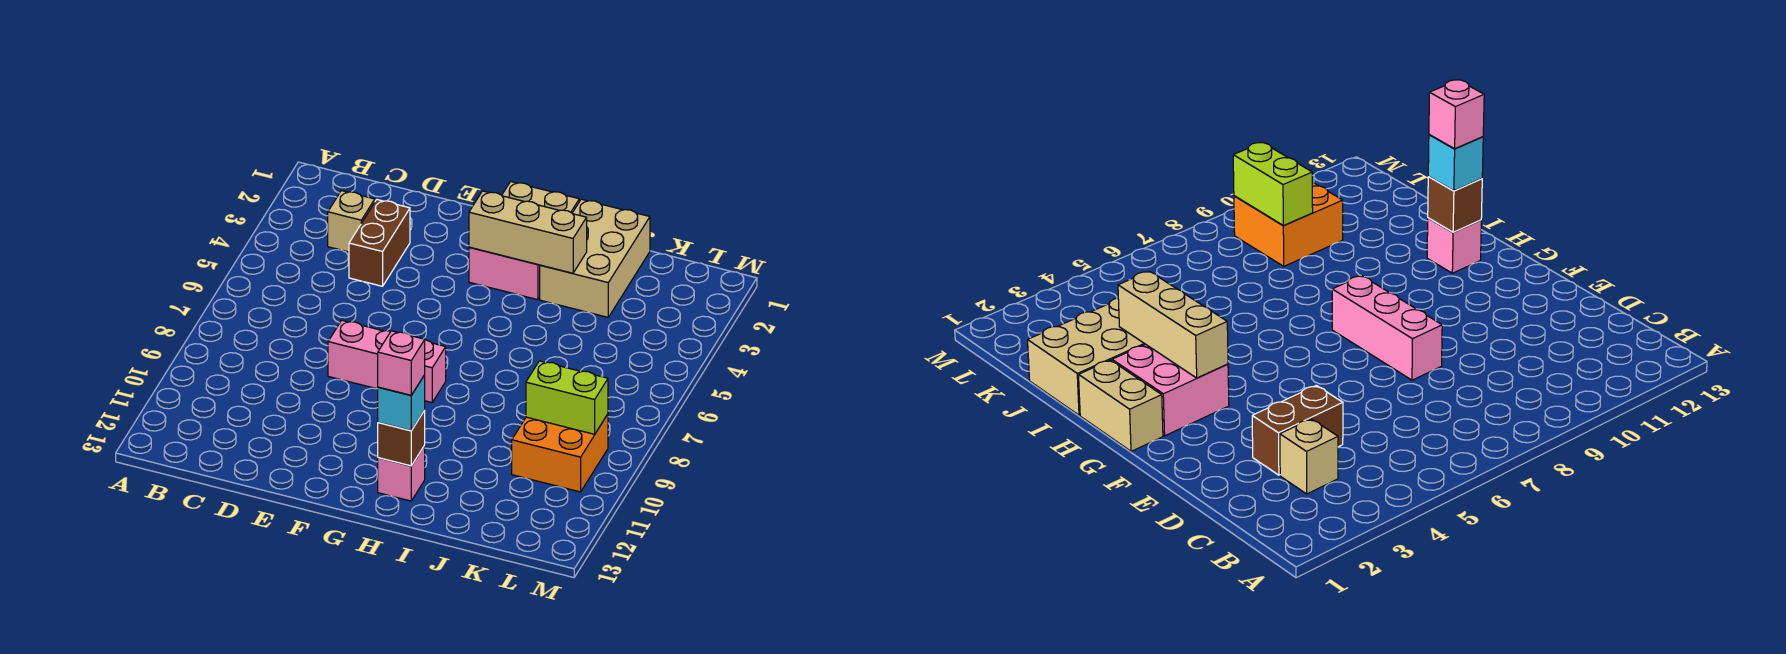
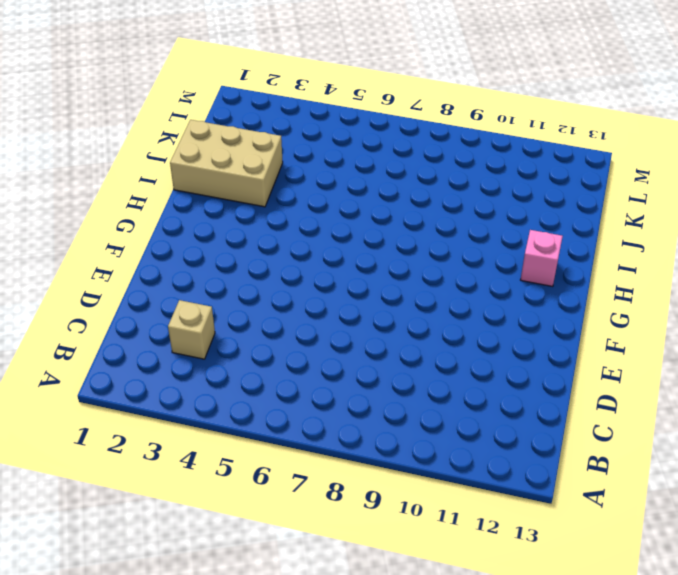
none -> brown 1x2 brick [349,200,410,286]
none -> pink 1x3 brick [328,320,446,403]
none -> tan 1x2 brick [502,182,579,213]

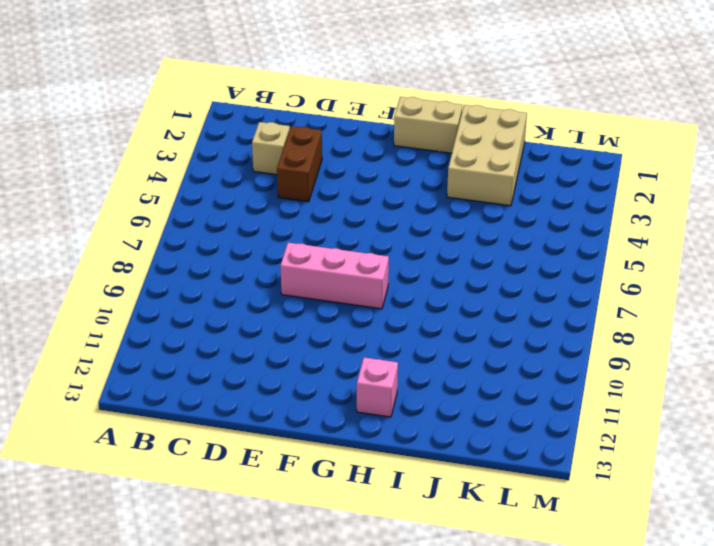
none -> pink 2x2 brick [469,247,540,300]
none -> orange 2x2 brick [512,414,608,492]
none -> tan 1x3 brick [469,191,587,273]

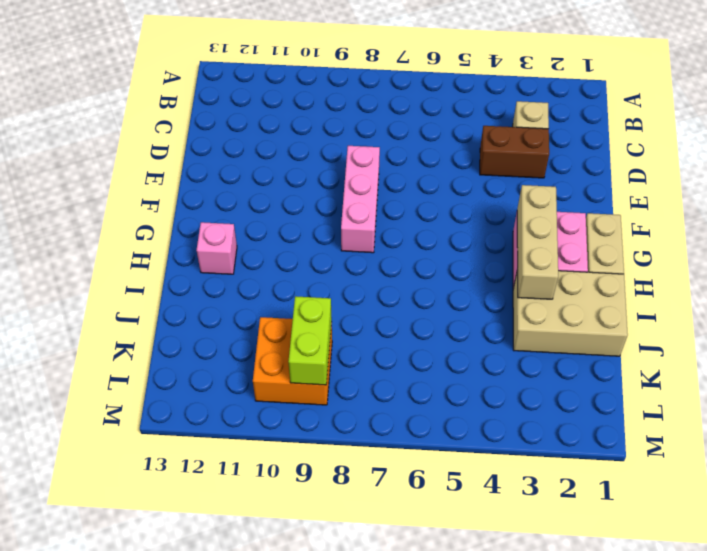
none -> brown 1x1 brick [378,410,425,466]
none -> cyan 1x1 brick [378,375,425,431]
none -> pink 1x1 brick [378,331,425,395]

